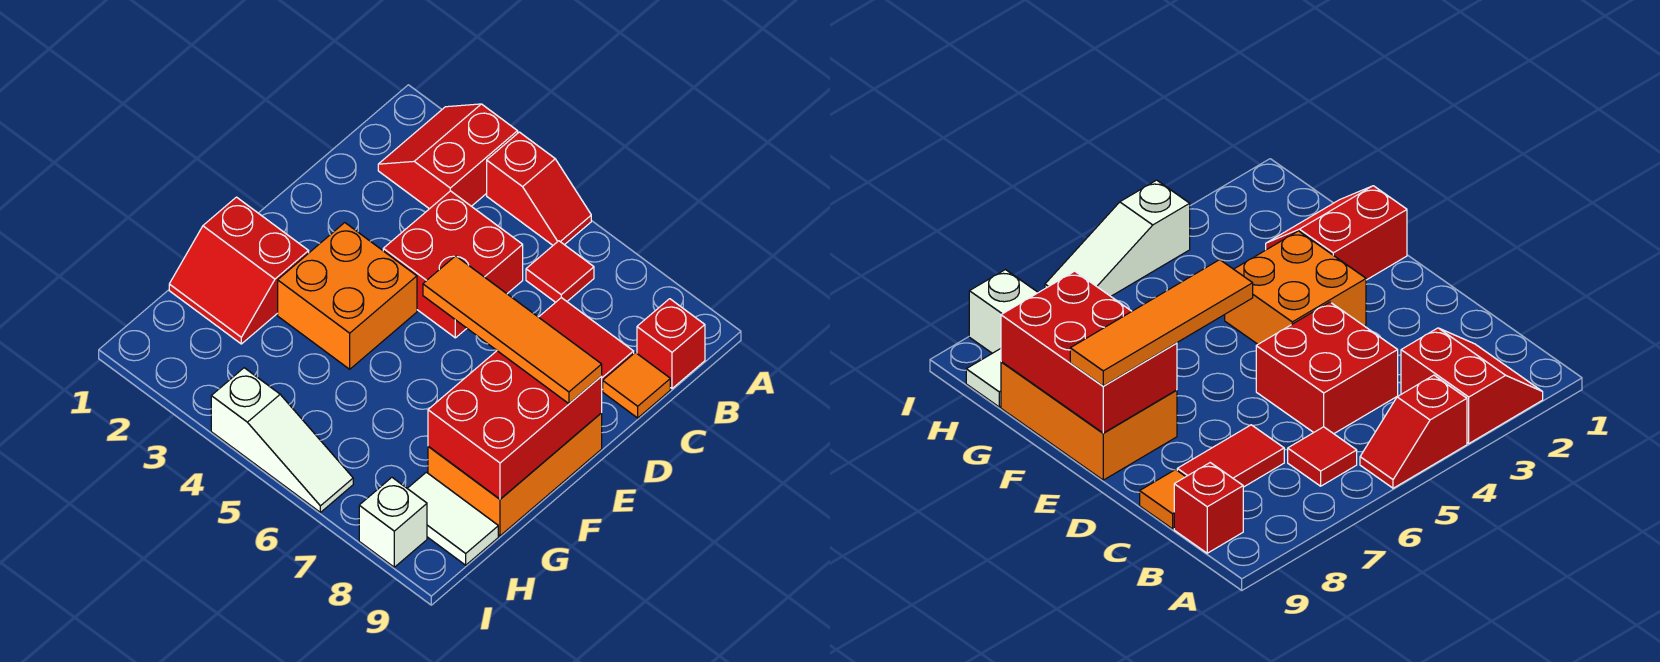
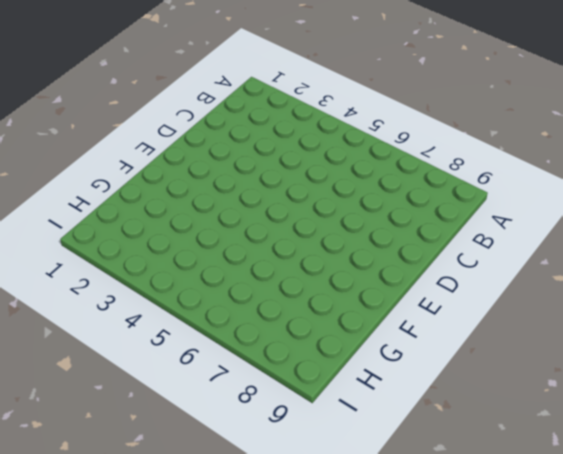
none -> red 2x2 slope [378,104,518,209]
none -> red 1x2 slope [487,132,591,245]
none -> red 1x1 tile [526,241,594,302]

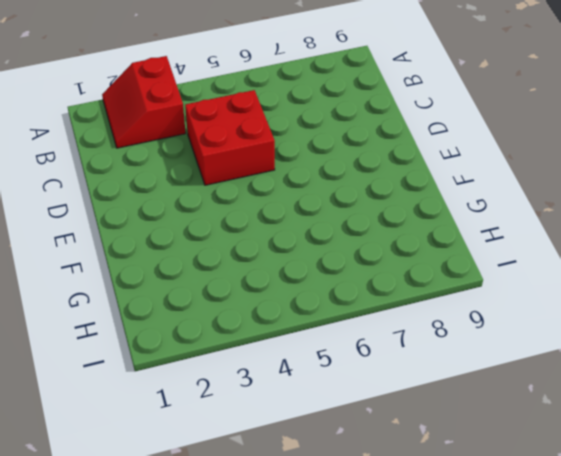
none -> red 1x2 slope [487,132,591,245]
none -> red 1x1 tile [526,241,594,302]
none -> red 1x1 brick [637,299,705,389]

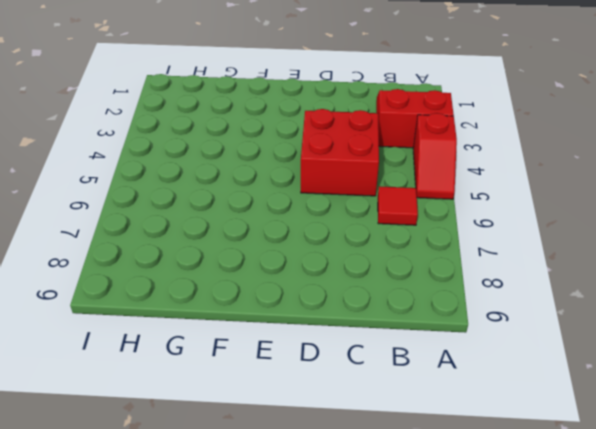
none -> red 1x1 brick [637,299,705,389]
none -> red 1x2 tile [539,298,634,389]
none -> orange 1x1 tile [603,352,670,418]

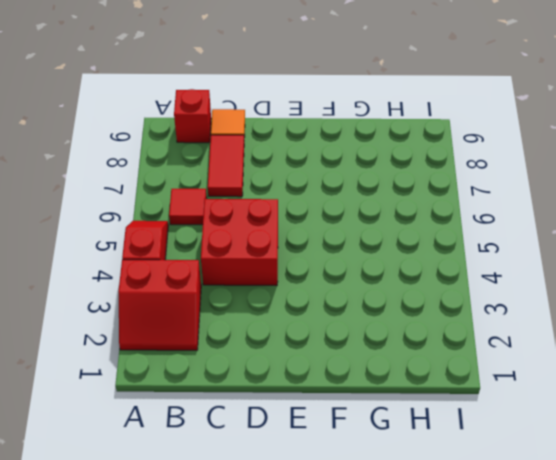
none -> orange 2x2 brick [278,223,417,369]
none -> orange 2x3 brick [428,413,602,536]
none -> red 2x2 slope [169,197,309,344]

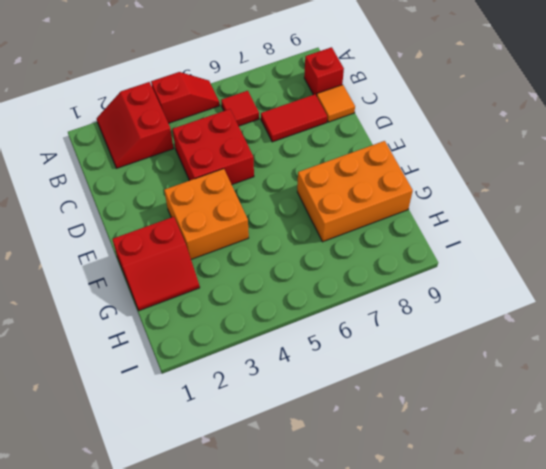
orange 2x3 brick [297,141,413,242] -> orange 2x3 brick turned to [428,413,602,536]
none -> white 1x2 tile [407,472,498,565]
none -> white 1x3 slope [211,368,353,512]
none -> white 1x1 brick [359,478,427,567]

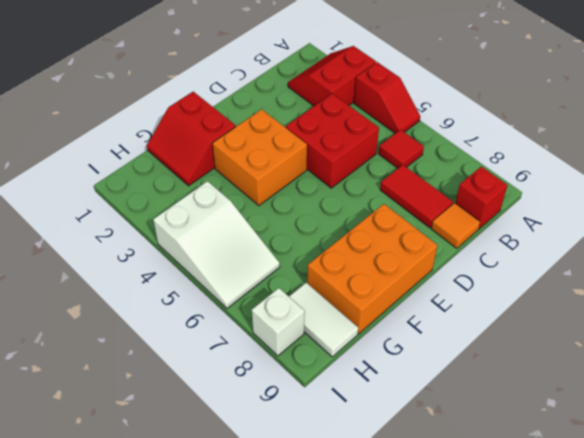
white 2x3 slope [153,181,280,308] -> white 1x3 slope [211,368,353,512]
none -> red 2x3 brick [428,351,602,499]
none -> orange 1x4 tile [423,256,602,404]

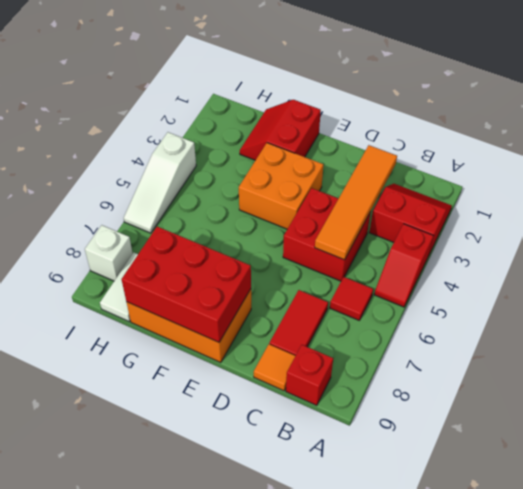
orange 1x4 tile [315,145,397,260] -> orange 1x4 tile moved to [423,256,602,404]

